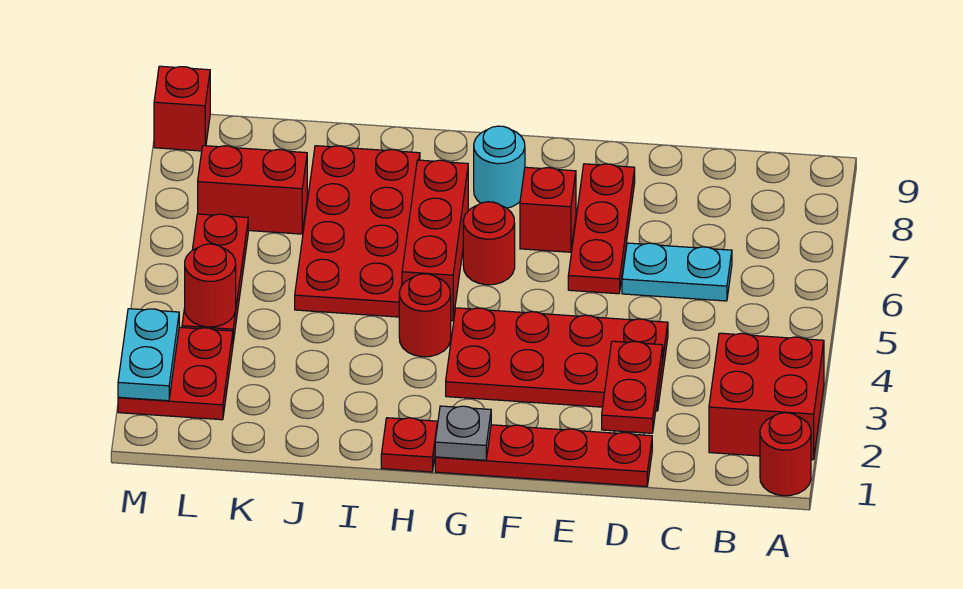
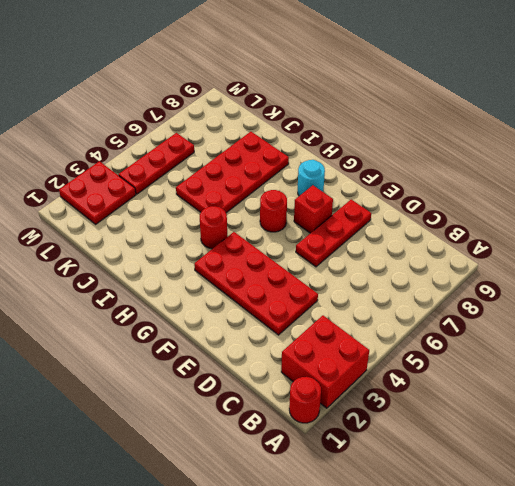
none -> cyan 1x2 plate [622,243,732,301]
none -> red 1x4 plate [435,425,652,487]
none -> red 1x1 plate [381,418,438,472]

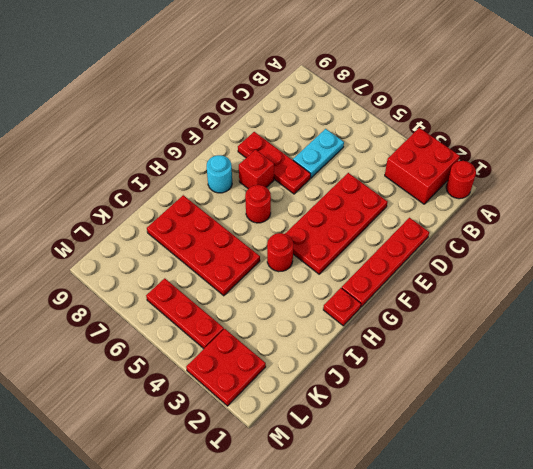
none -> red 1x3 brick [402,160,468,321]
none -> red 1x2 brick [198,146,307,234]
none -> red 1x1 brick [154,66,210,151]

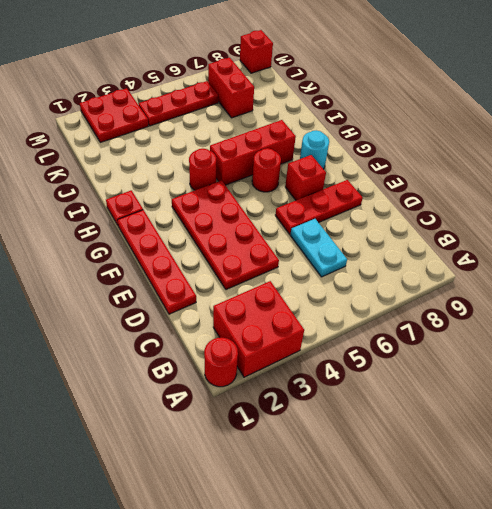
none -> red 2x4 plate [295,146,420,317]
none -> red 1x2 plate [602,341,663,433]
none -> grey 1x1 plate [435,406,491,460]

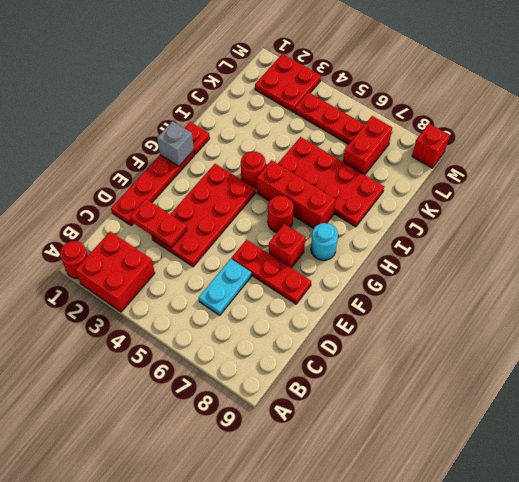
grey 1x1 brick [157,121,194,166] -> grey 1x1 plate [435,406,491,460]
none -> red 1x1 round brick [185,244,236,327]
none -> cyan 1x2 plate [118,309,179,401]

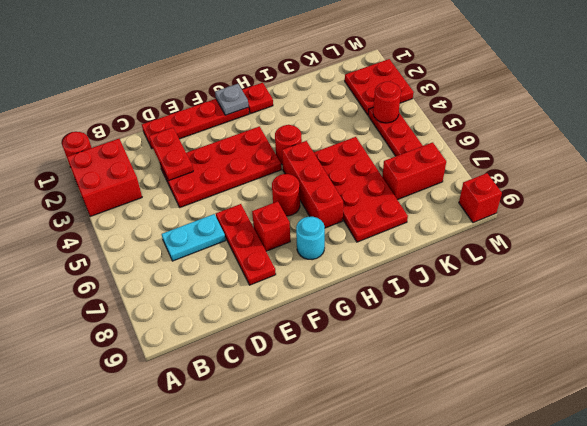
none -> cyan 1x2 plate [118,309,179,401]

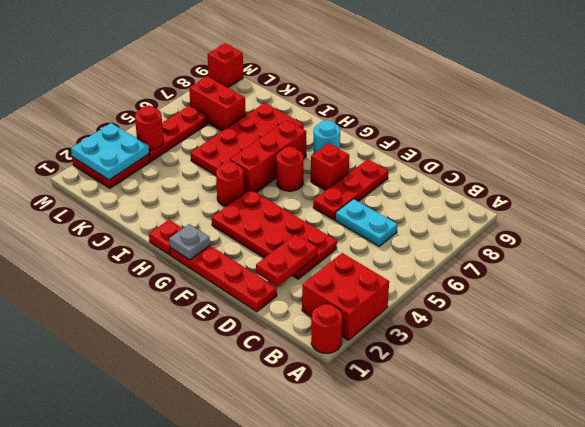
cyan 2x2 plate [71,123,149,180] -> cyan 1x2 plate [118,309,179,401]

